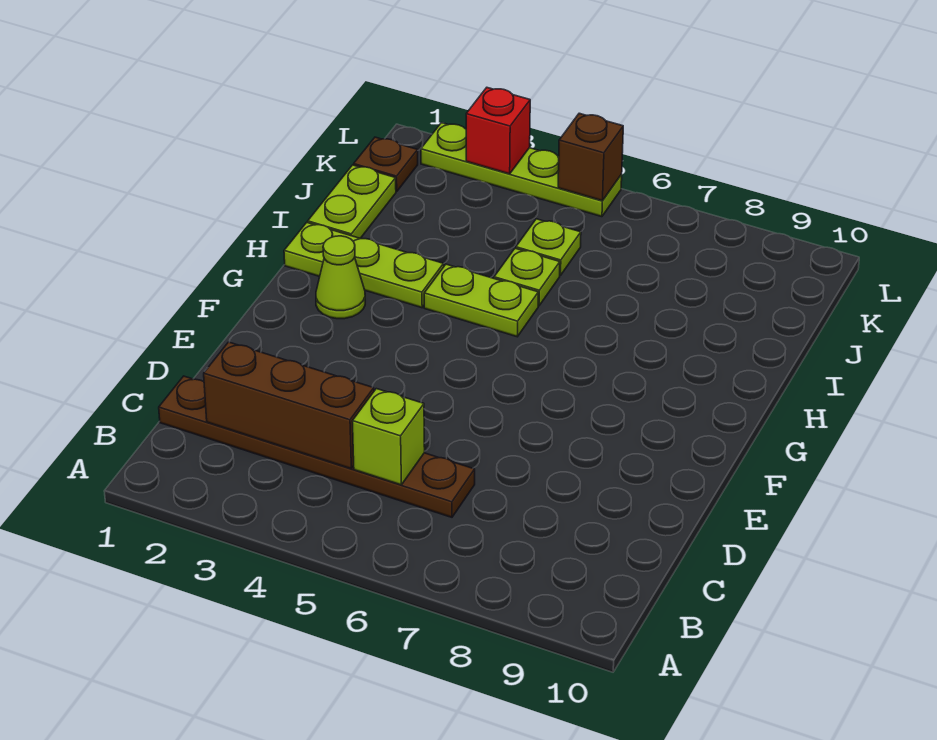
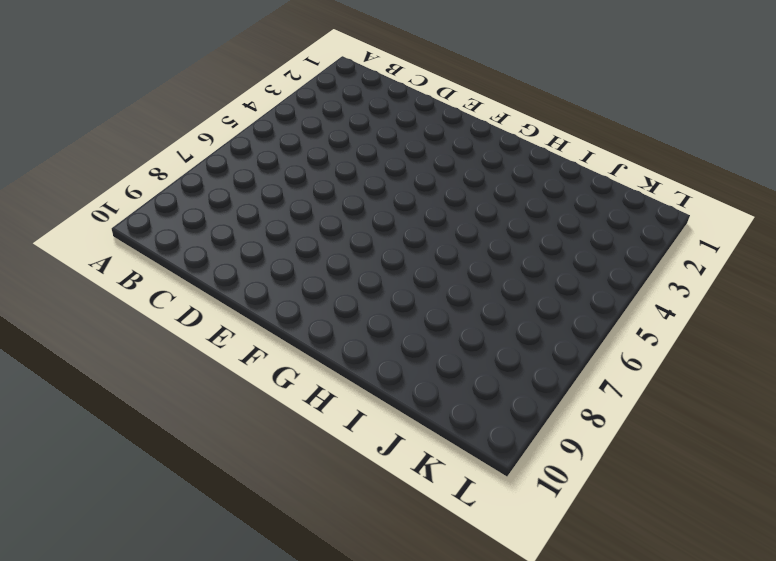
none -> brown 1x6 plate [159,376,475,517]
none -> lime 1x1 cone [316,236,365,319]
none -> lime 1x3 plate [284,223,444,308]

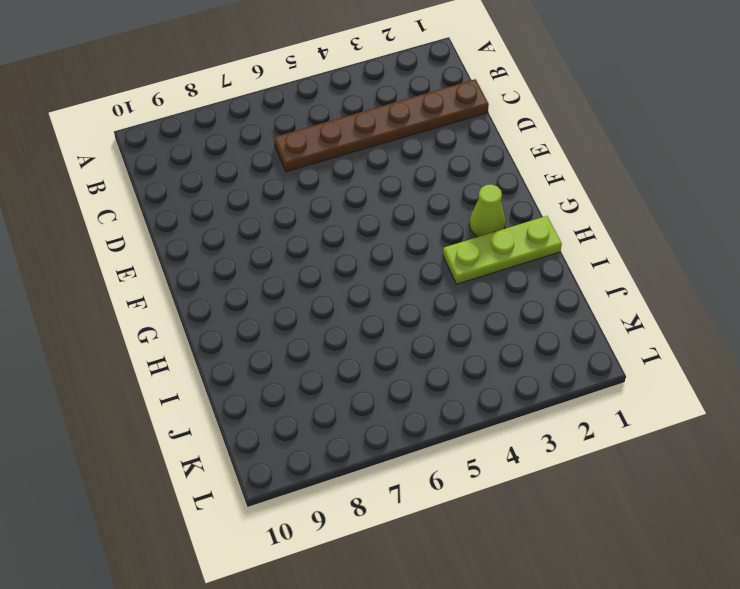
none -> lime 1x2 plate [424,264,538,337]
none -> lime 1x2 plate [308,165,396,238]
none -> lime 1x1 plate [494,248,560,306]

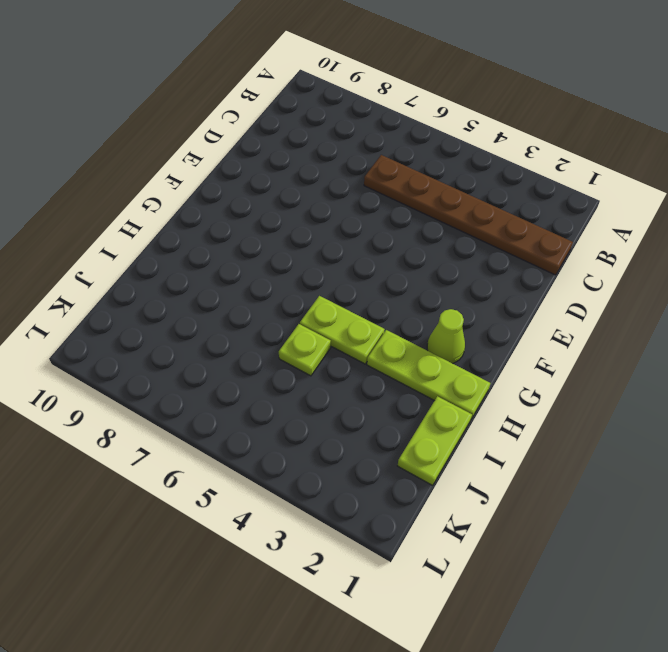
none -> lime 1x1 plate [516,219,581,276]
none -> brown 1x1 plate [354,137,418,191]
none -> lime 1x4 plate [421,123,622,217]

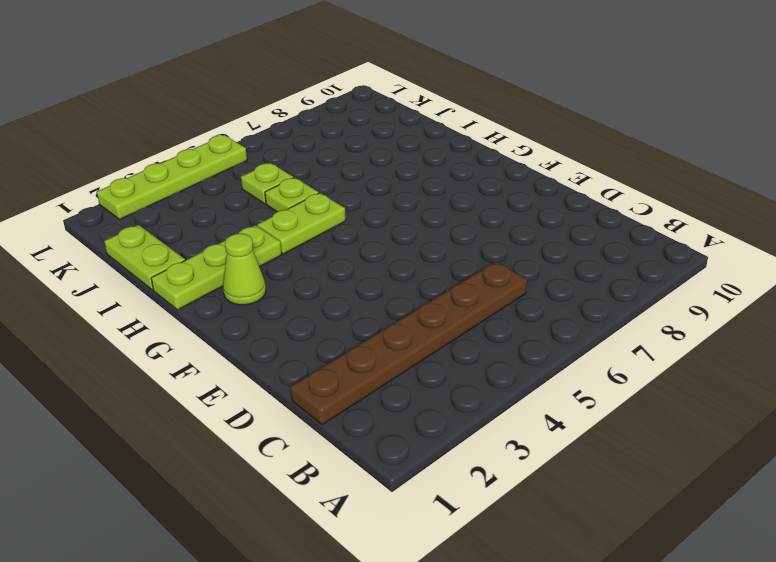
none -> brown 1x1 plate [354,137,418,191]
none -> brown 1x3 brick [204,342,374,469]
none -> lime 1x1 brick [353,389,425,485]

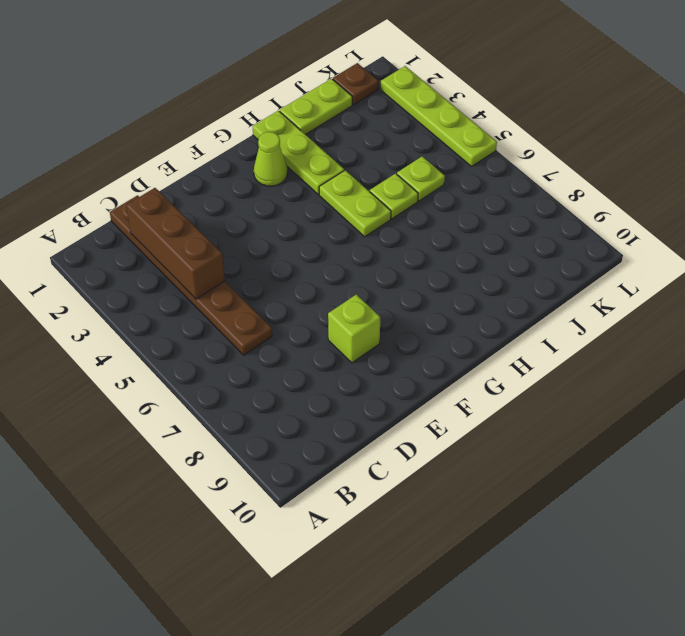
lime 1x1 brick [328,294,380,363] -> lime 1x1 brick moved to [353,389,425,485]
none -> red 1x1 brick [466,88,530,174]
none -> brown 1x1 brick [558,113,623,201]

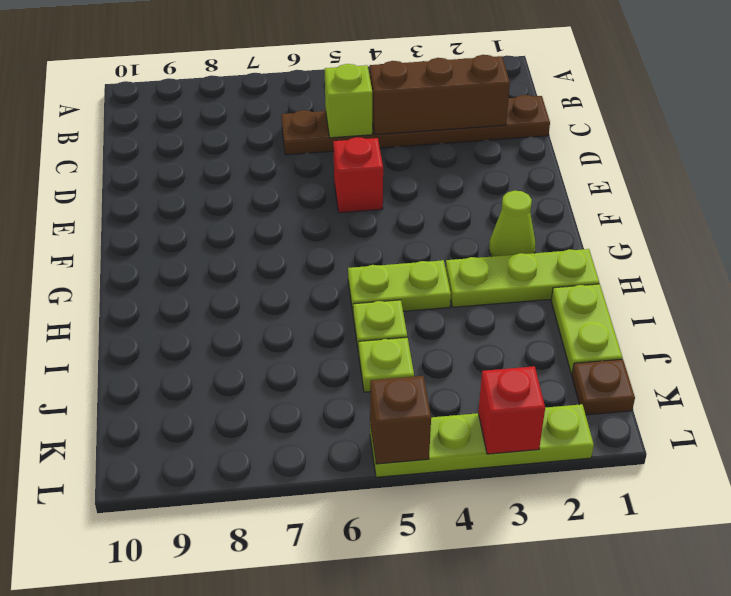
red 1x1 brick [333,137,383,213] -> none

